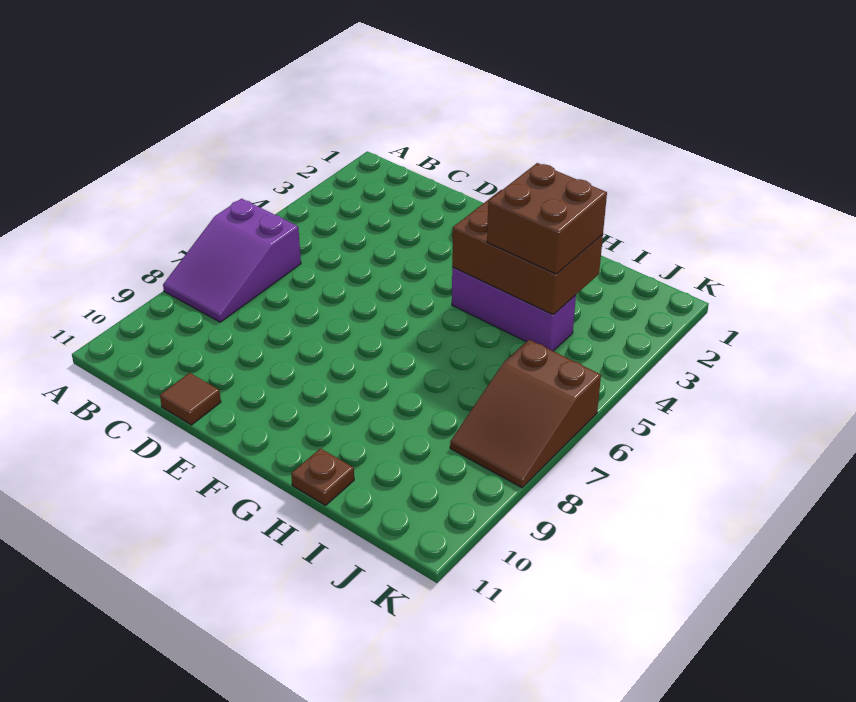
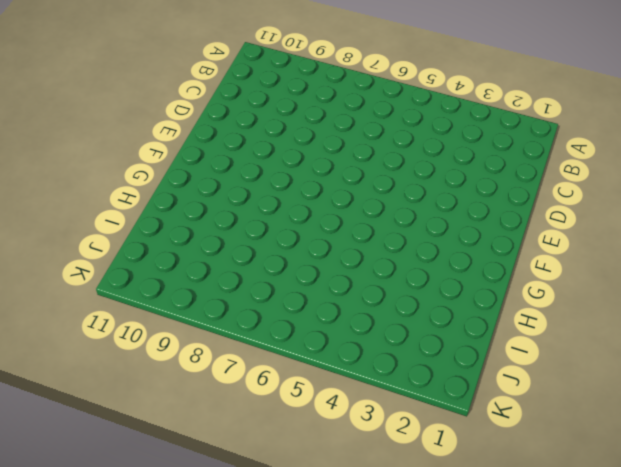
none -> purple 2x3 slope [163,199,301,322]
none -> brown 1x1 tile [160,373,221,425]

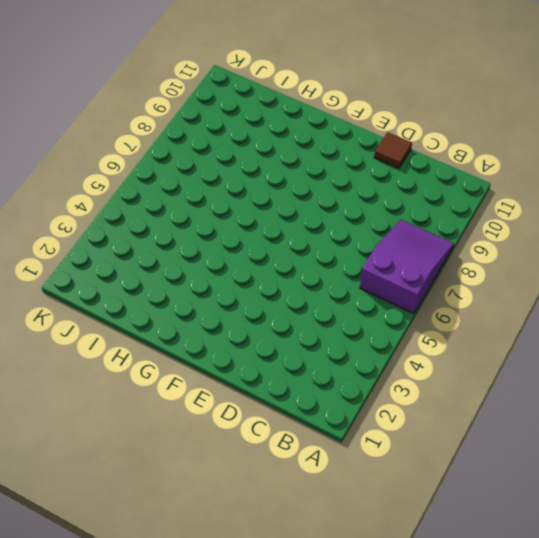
none -> purple 1x3 brick [452,267,576,351]
none -> brown 1x1 plate [291,449,354,505]

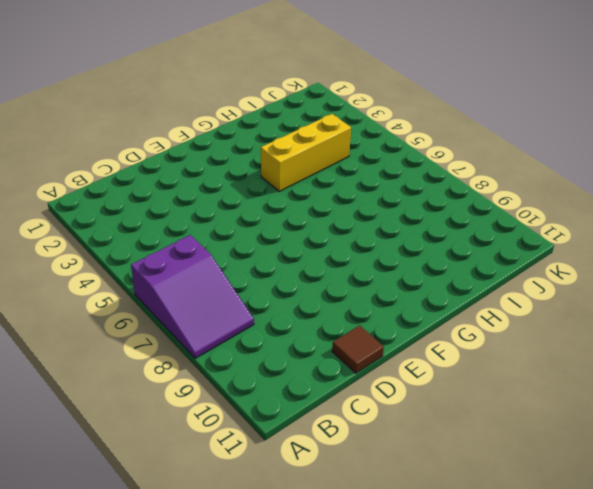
yellow 1x3 brick [261,114,351,191] -> purple 1x3 brick [452,267,576,351]
none -> brown 1x1 plate [291,449,354,505]
none -> brown 2x3 slope [450,340,601,488]

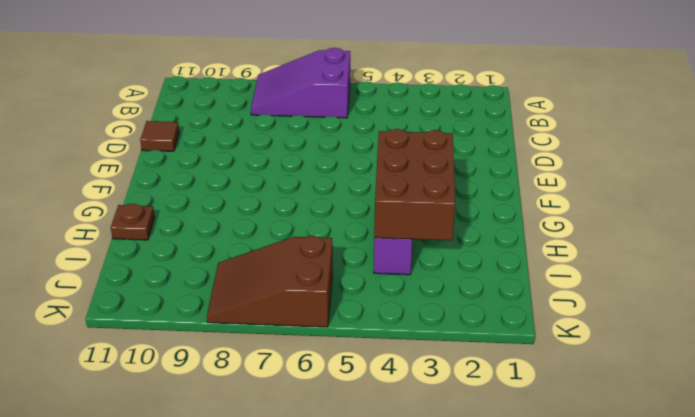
none -> brown 2x2 brick [487,163,607,274]

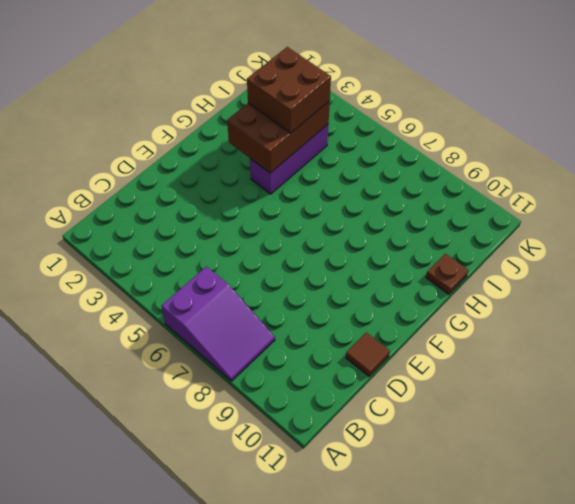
none -> brown 2x3 slope [450,340,601,488]

